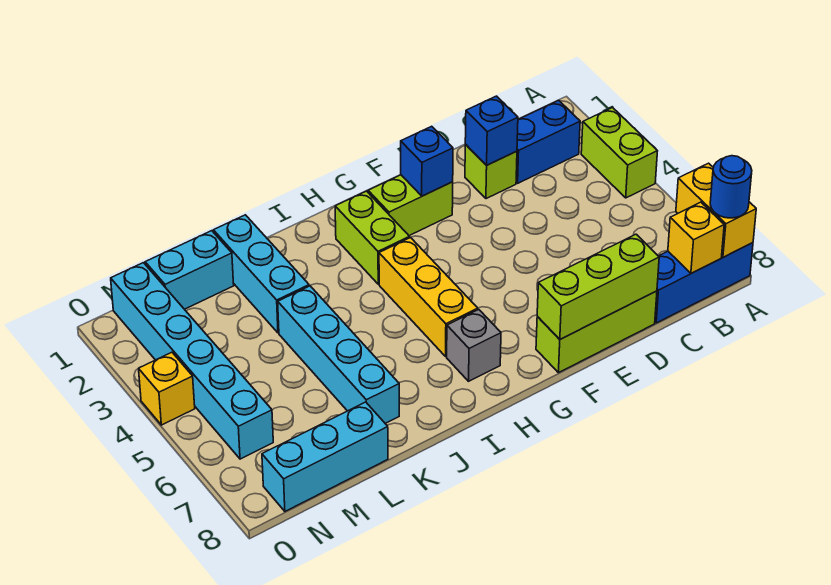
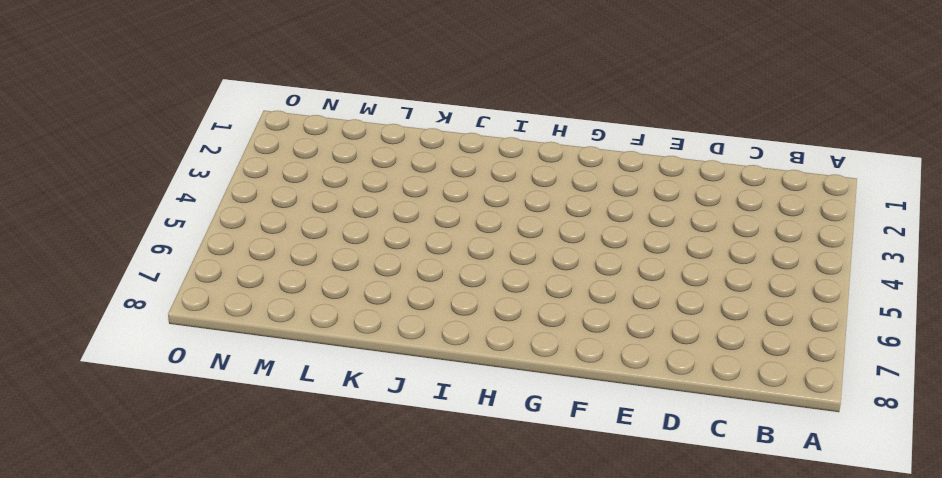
none -> lime 1x2 brick [581,108,657,198]
none -> blue 1x3 brick [655,243,753,323]
none -> blue 1x2 brick [516,100,580,183]

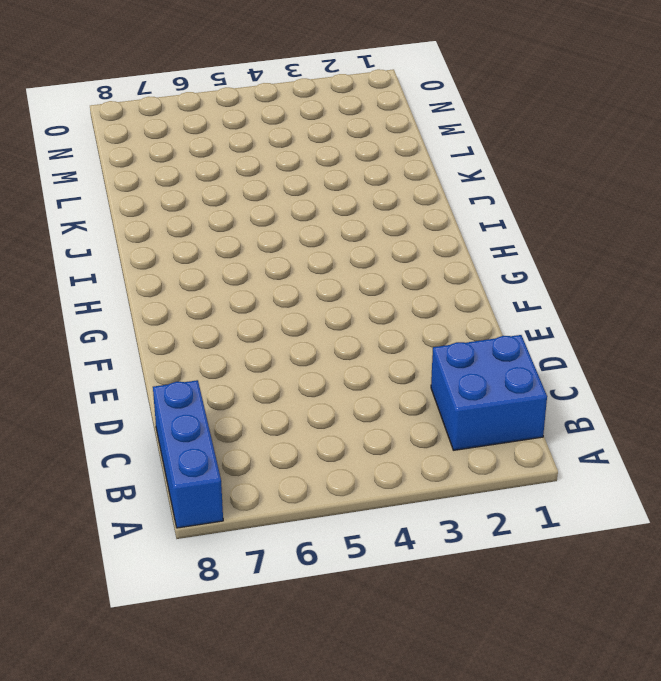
blue 2x2 brick [431,335,547,450] -> blue 1x2 brick [516,100,580,183]
none -> lime 1x2 brick [581,108,657,198]
none -> lime 1x1 brick [465,145,517,199]
none -> lime 1x3 brick [536,291,657,373]

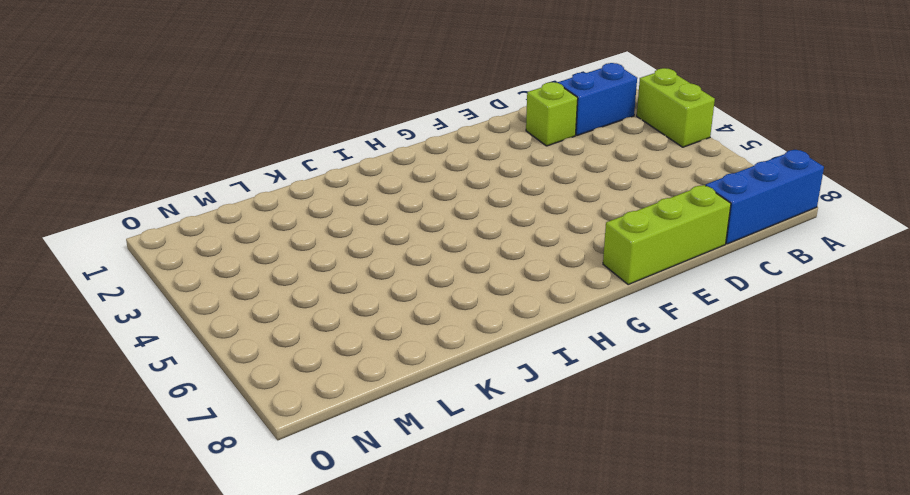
none -> lime 1x2 brick [368,175,453,236]
none -> lime 1x2 brick [335,191,410,284]
none -> yellow 1x3 brick [379,238,478,356]

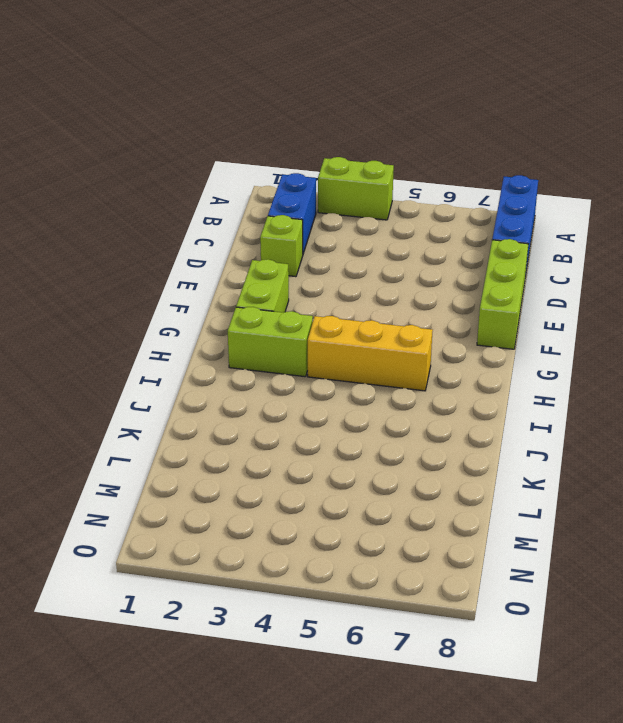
none -> grey 1x1 brick [447,310,501,381]
none -> cyan 1x3 brick [213,215,309,333]
none -> cyan 1x4 brick [278,286,399,423]

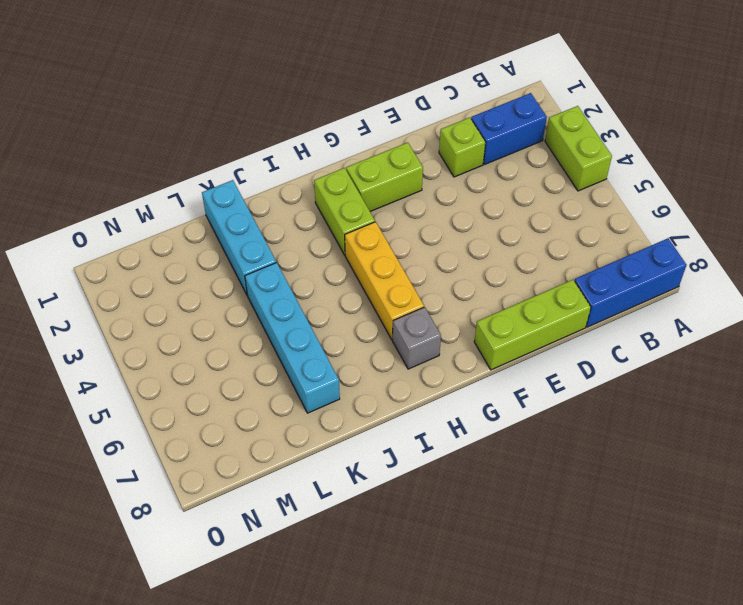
none -> cyan 1x2 brick [145,231,234,309]
none -> cyan 1x3 brick [262,402,388,511]
none -> cyan 1x6 brick [111,263,273,459]

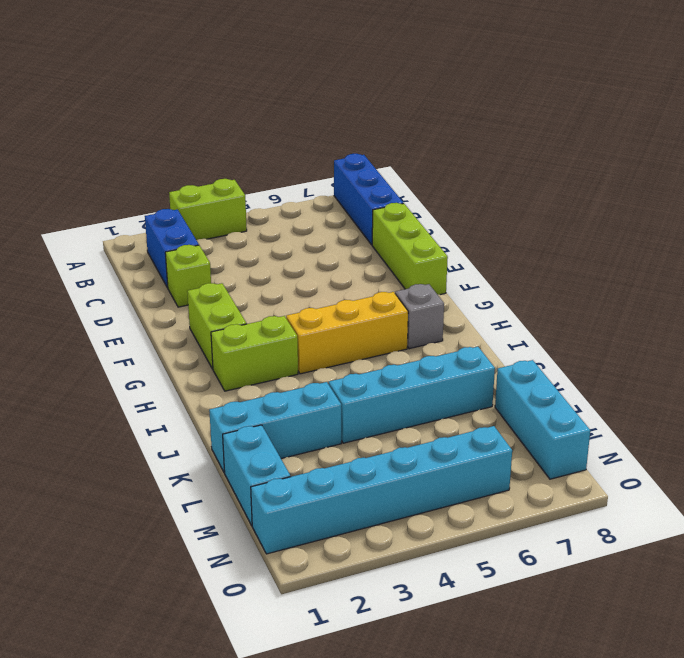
none -> yellow 1x1 brick [139,352,195,425]
none -> yellow 1x2 brick [676,163,756,257]
none -> yellow 1x1 brick [668,202,724,273]

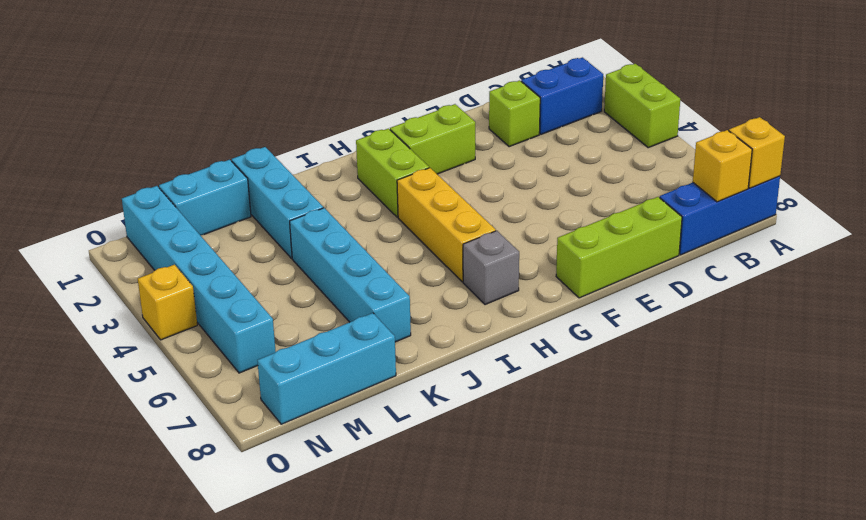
yellow 1x1 brick [729,117,785,188] -> yellow 1x2 brick [676,163,756,257]
none -> blue 1x1 brick [465,96,518,165]
none -> lime 1x3 brick [537,234,659,339]
none -> blue 1x1 brick [401,126,453,196]

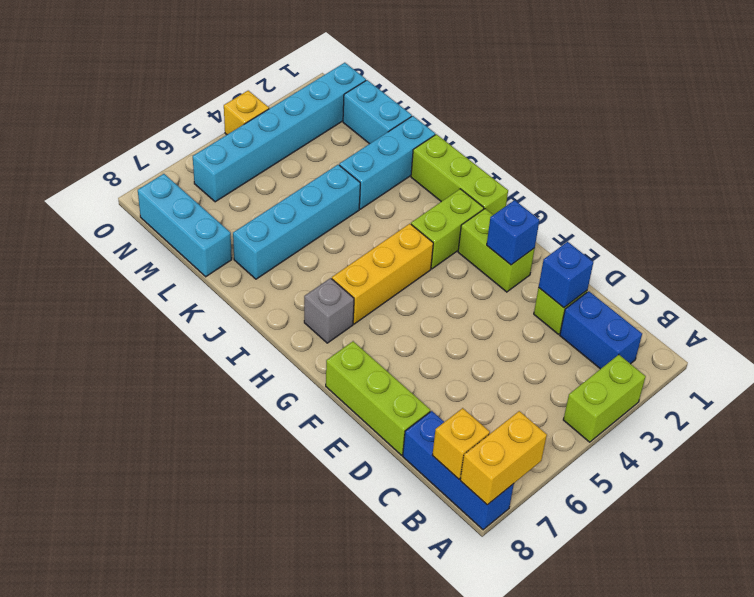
lime 1x3 brick [411,134,508,215] -> lime 1x3 brick moved to [537,234,659,339]
none -> blue 1x1 round brick [710,156,752,218]

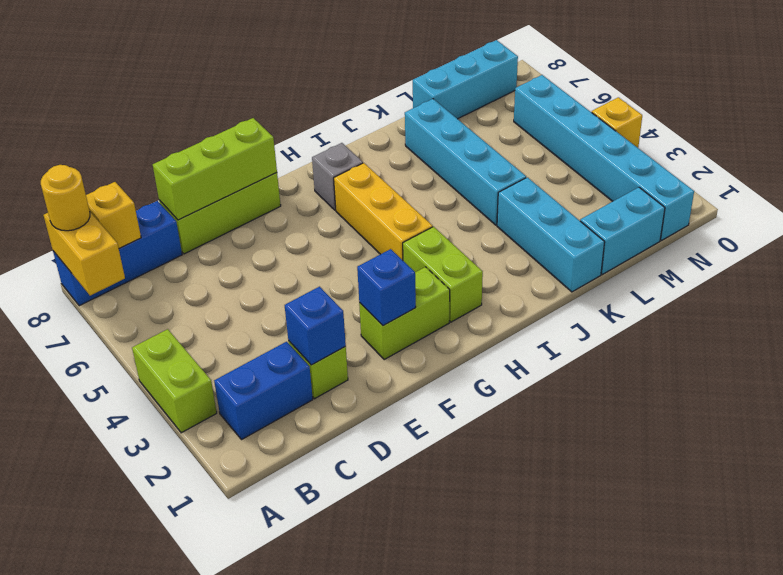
yellow 1x1 round brick [41,165,90,231] -> blue 1x1 round brick [710,156,752,218]

